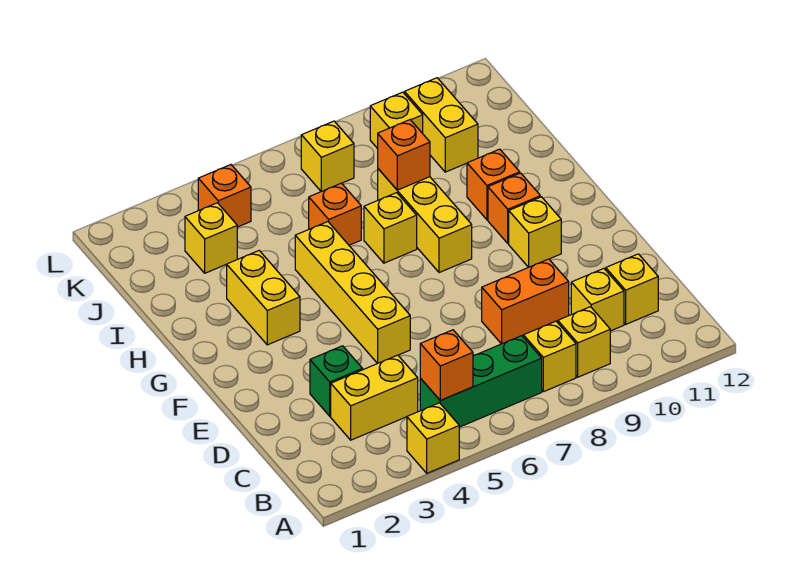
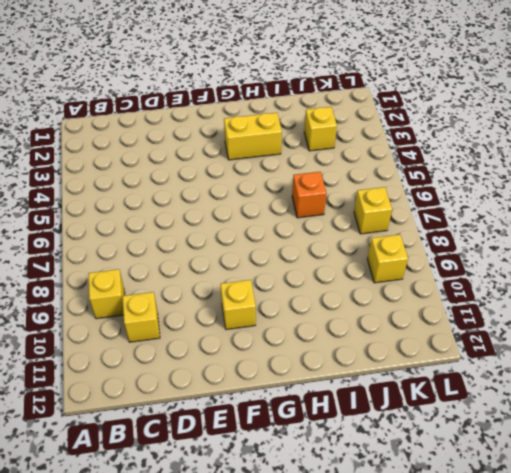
none -> yellow 1x1 brick [407,403,459,473]
none -> green 1x3 brick [420,336,542,427]
none -> yellow 1x1 brick [523,321,576,392]

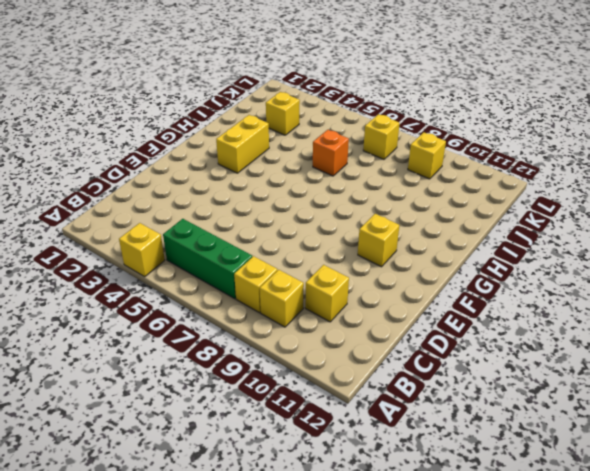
none -> yellow 1x2 brick [331,355,418,440]
none -> yellow 1x1 brick [606,254,658,324]
none -> green 1x1 brick [310,346,363,416]

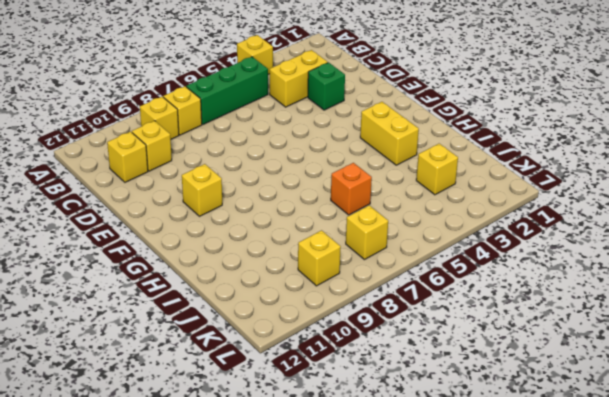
none -> orange 1x2 brick [482,259,569,344]
none -> yellow 1x4 brick [295,222,410,363]
none -> yellow 1x3 brick [378,169,472,273]

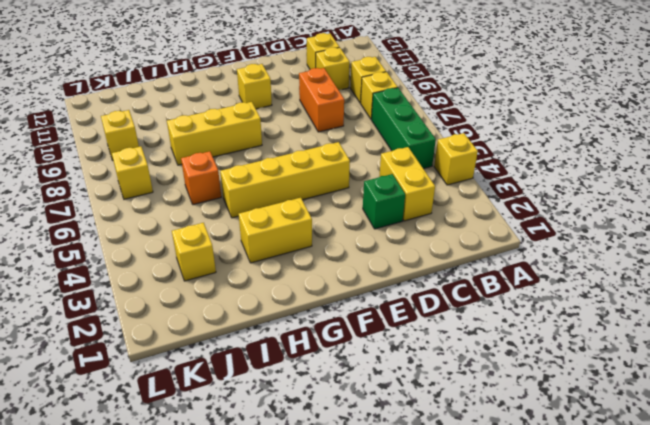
none -> orange 1x1 brick [488,173,540,243]
none -> yellow 1x1 brick [364,193,417,263]
none -> orange 1x1 brick [467,149,520,220]

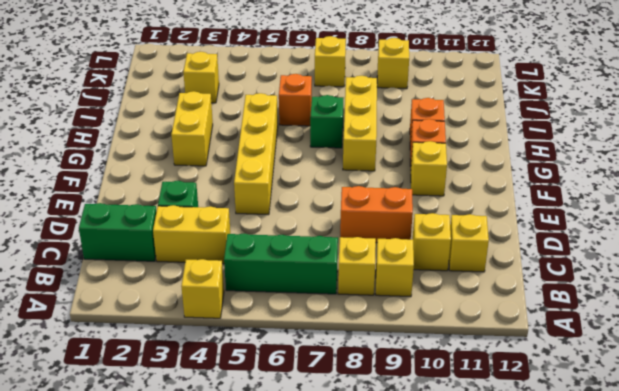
green 1x2 brick [79,203,157,261] -> none
green 1x1 brick [310,95,343,148] -> yellow 1x1 brick [364,193,417,263]
none -> yellow 1x2 brick [405,78,478,172]
none -> orange 1x1 brick [198,165,251,227]
none -> orange 1x1 brick [420,330,473,400]

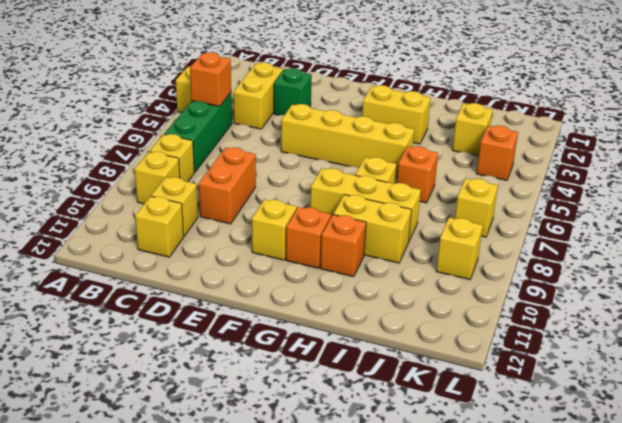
yellow 1x2 brick [333,195,411,263] -> yellow 1x2 brick moved to [405,78,478,172]
none -> orange 1x1 brick [378,120,430,190]

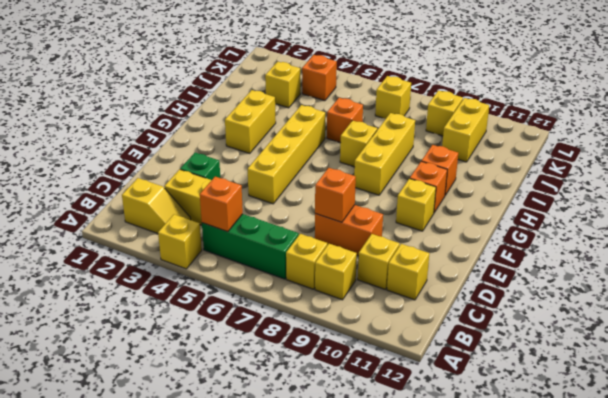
yellow 1x2 slope [122,178,191,233] -> none
orange 1x1 brick [315,168,356,222] -> orange 1x1 brick moved to [378,120,430,190]

